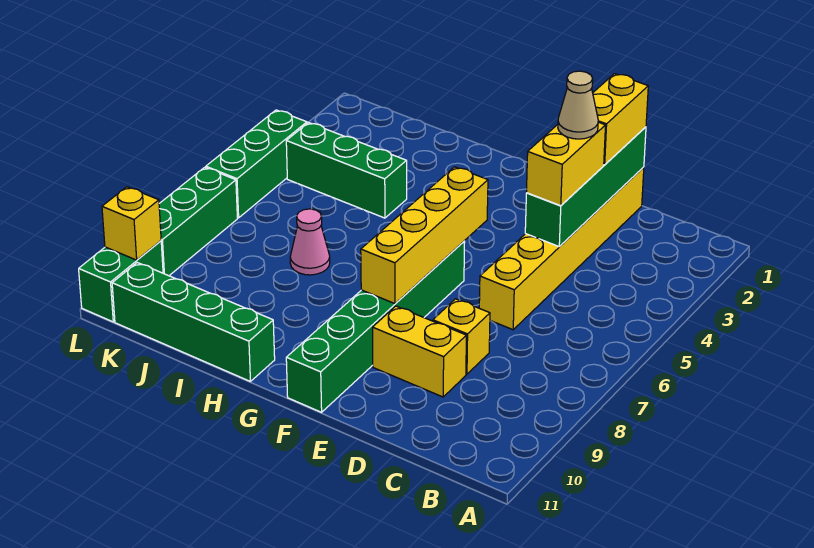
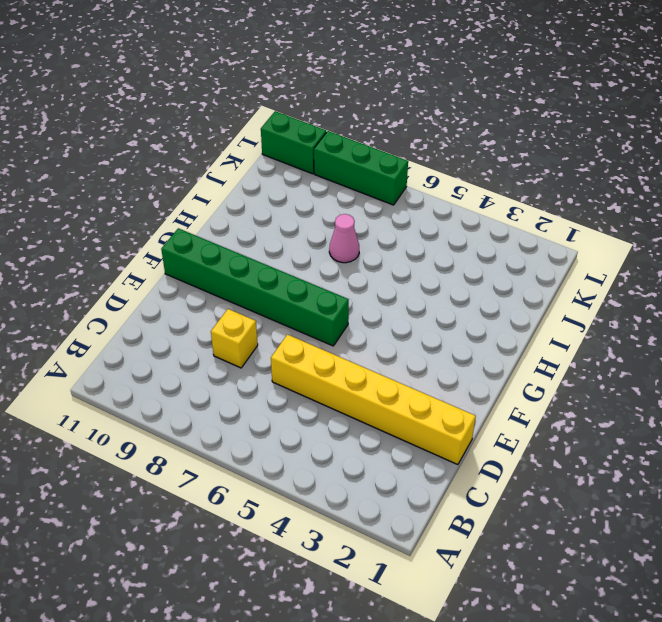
none -> yellow 1x2 brick [373,306,466,397]
none -> green 1x4 brick [112,263,275,381]
none -> green 1x3 brick [286,122,407,218]

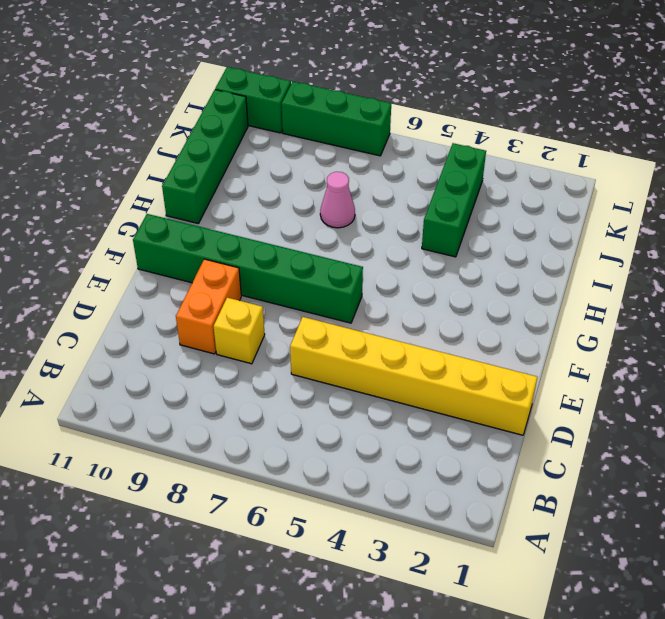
orange 1x2 brick [176,259,241,354] -> yellow 1x2 brick [373,306,466,397]
none -> green 1x3 brick [206,110,307,218]
none -> green 1x4 brick [525,127,646,247]
none -> yellow 1x4 brick [361,167,488,304]

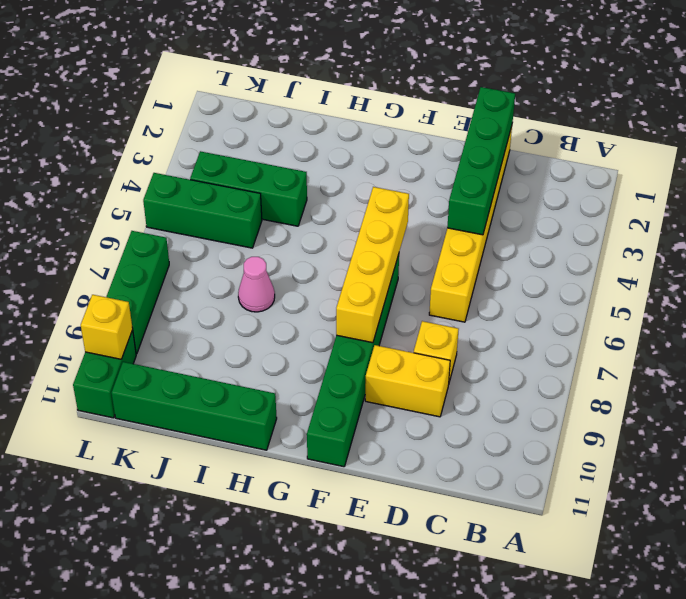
green 1x3 brick [143,173,262,248] -> green 1x3 brick turned to [206,110,307,218]
none -> yellow 1x2 brick [593,74,648,165]
none -> yellow 1x2 brick [526,122,606,206]
none -> tan 1x1 cone [558,71,598,139]

